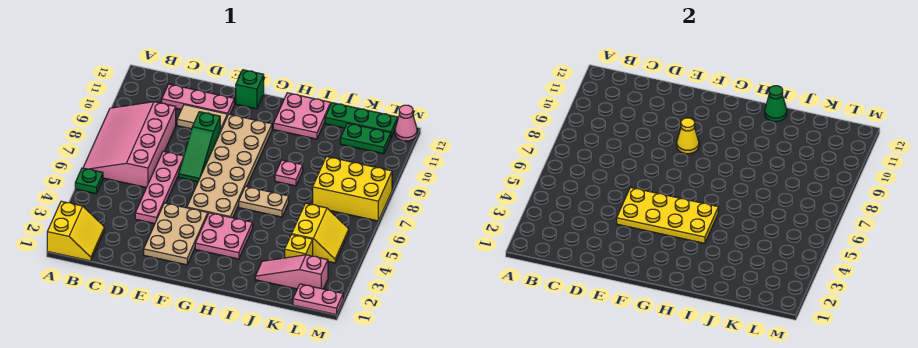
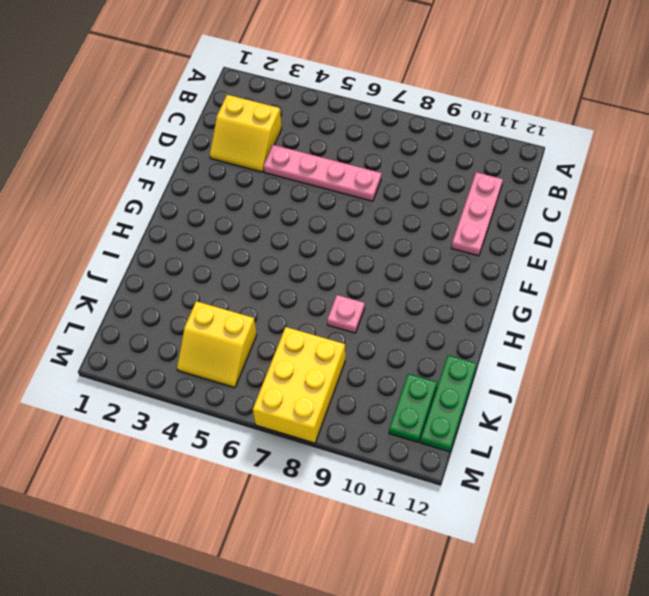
yellow 2x2 slope [210,95,282,172] -> yellow 2x2 slope moved to [47,201,105,261]
none -> green 1x1 plate [75,168,103,194]
none -> pink 3x4 slope [83,102,176,188]
none -> tan 1x2 tile [177,105,227,132]

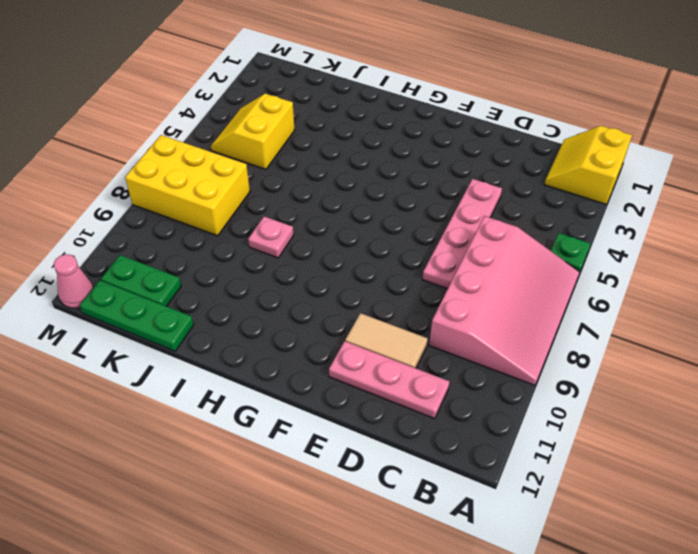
none -> tan 2x3 plate [144,203,208,265]
none -> green 1x3 slope [179,112,220,182]
none -> tan 2x6 plate [187,114,272,218]

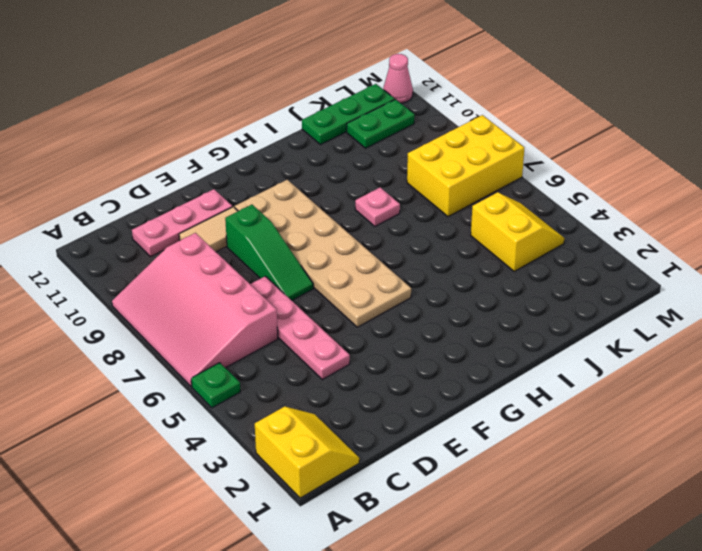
none -> tan 2x3 plate [144,203,208,265]
none -> green 1x1 brick [236,70,264,109]
none -> pink 2x2 plate [195,213,253,259]

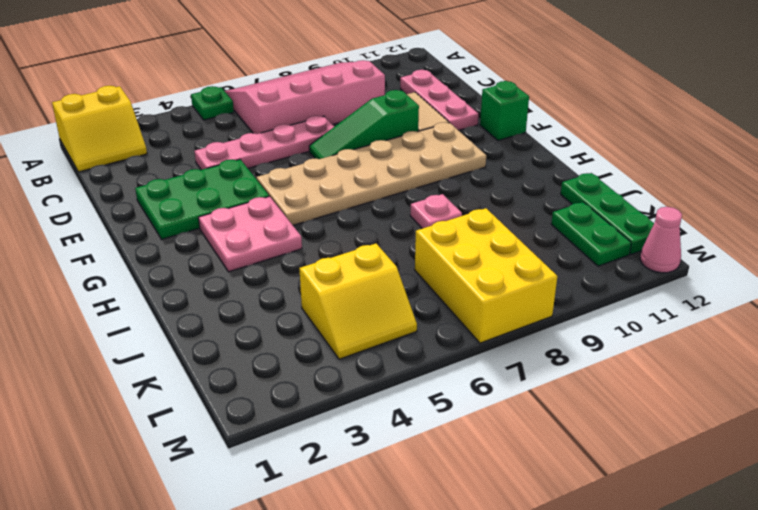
green 2x3 plate [135,159,269,239] -> tan 2x3 plate [144,203,208,265]
none -> tan 1x2 plate [239,186,289,217]
none -> pink 2x2 plate [273,93,331,139]
none -> pink 1x3 slope [255,255,328,289]

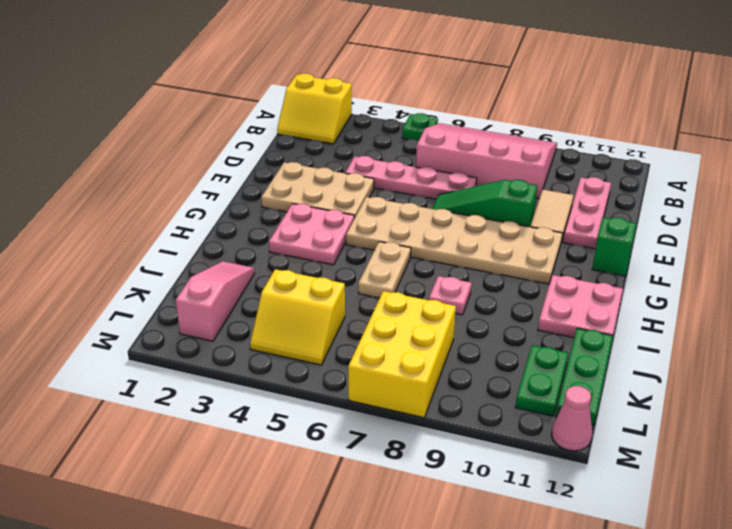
none -> yellow 1x1 brick [285,234,313,258]
none -> pink 1x2 plate [293,284,343,315]
none -> yellow 2x4 plate [617,187,718,243]

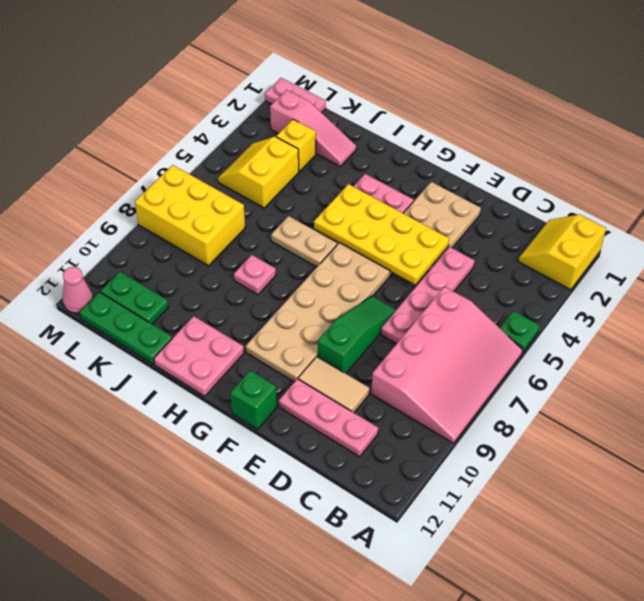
none -> yellow 1x1 cone [677,118,699,154]
none -> green 1x1 cone [765,86,787,122]

